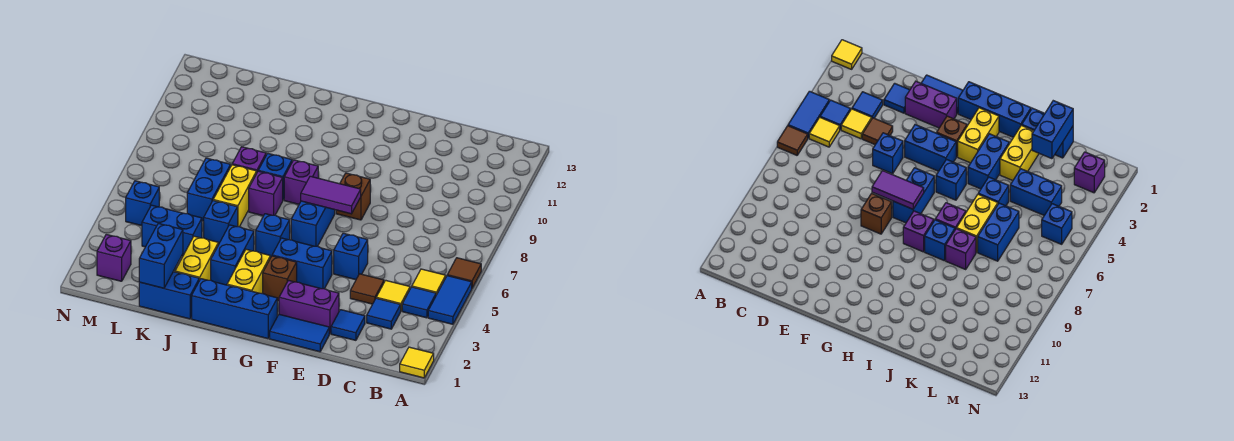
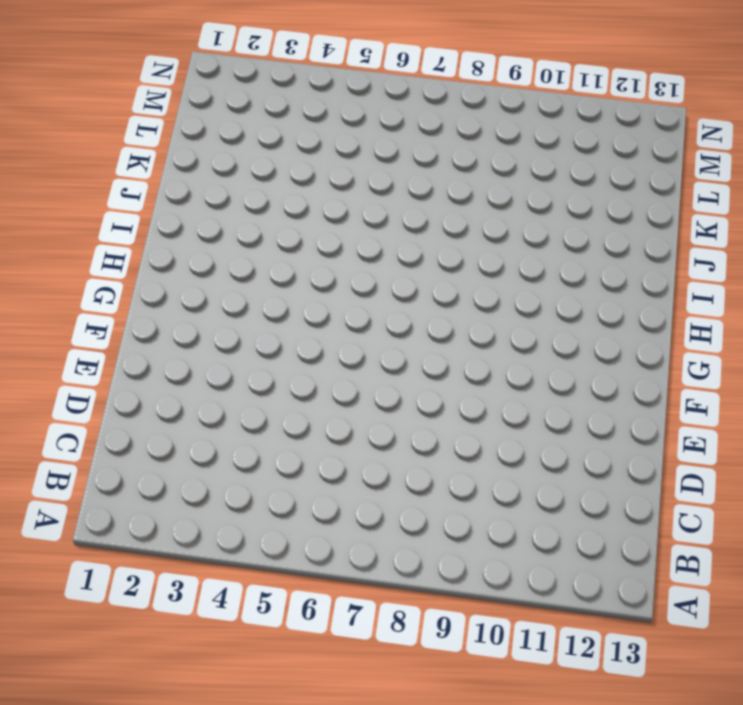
none -> yellow 1x1 tile [400,347,434,378]
none -> blue 1x2 tile [428,276,472,324]
none -> brown 1x1 tile [447,258,481,288]
none -> blue 1x1 tile [402,287,436,318]

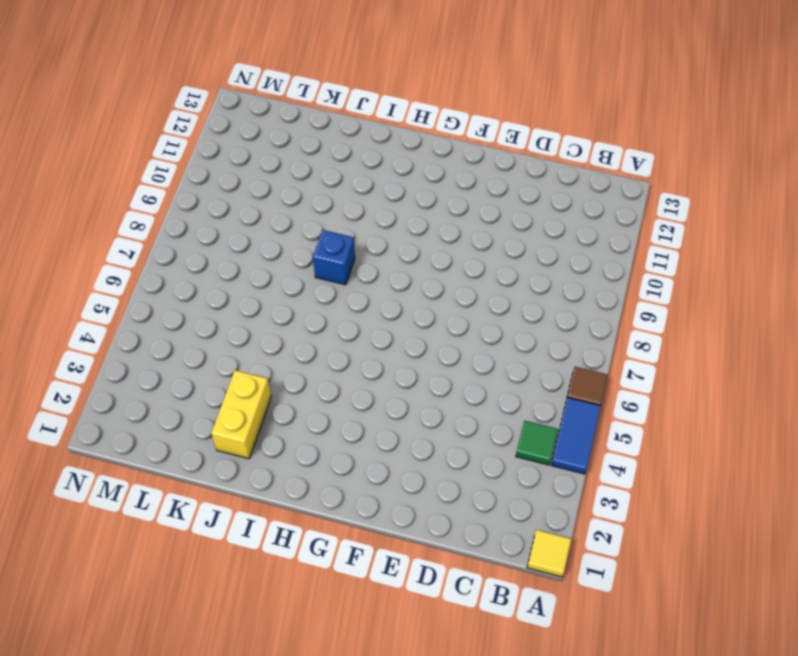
green 1x1 tile [516,421,558,465] -> blue 1x1 tile [402,287,436,318]
none -> yellow 1x1 tile [412,269,446,295]
none -> blue 1x1 tile [367,298,401,329]
none -> yellow 1x1 tile [376,280,410,311]
none -> blue 1x1 tile [331,310,365,340]

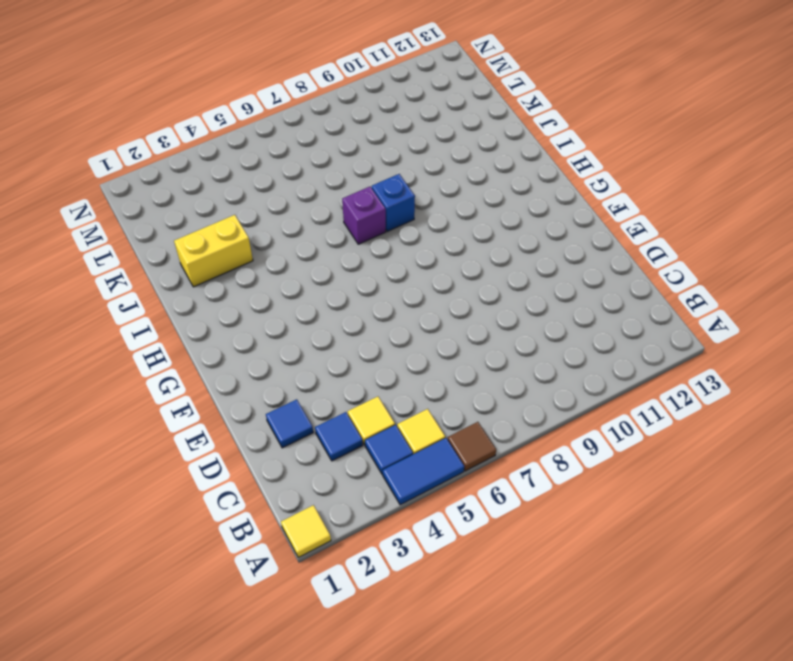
none -> brown 1x1 tile [350,274,384,304]
none -> blue 1x2 tile [270,314,329,352]
none -> purple 1x2 brick [279,280,339,334]
none -> blue 1x1 brick [334,233,368,280]

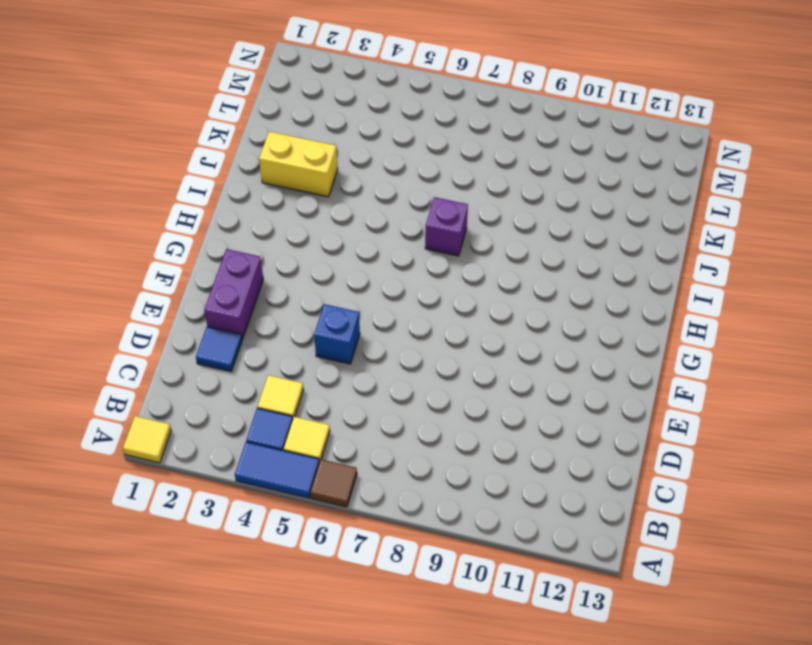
none -> blue 1x1 tile [367,298,401,329]
none -> brown 1x1 tile [350,274,384,304]
none -> blue 1x2 tile [270,314,329,352]
none -> blue 1x2 brick [272,238,332,289]

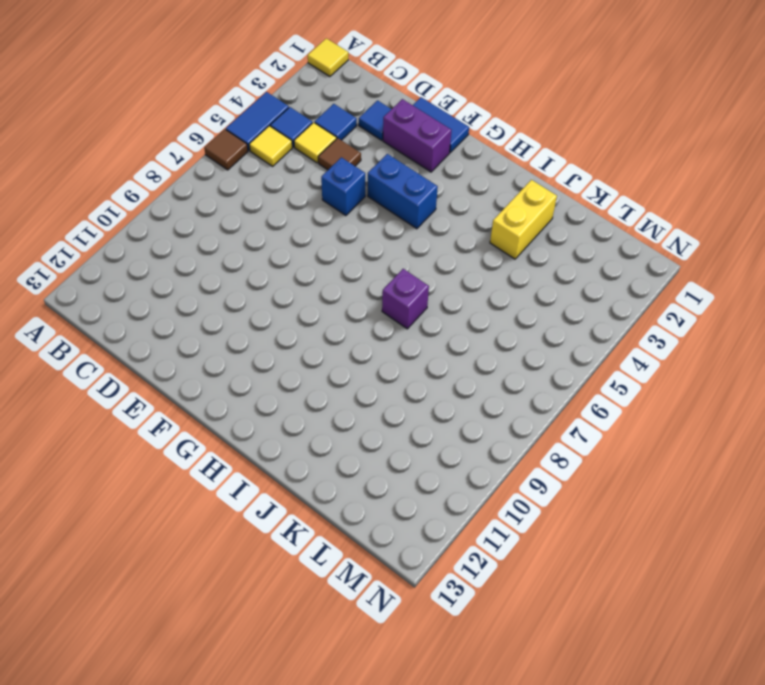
none -> brown 1x1 brick [336,173,370,220]
none -> blue 1x3 brick [192,279,277,339]
none -> brown 1x1 brick [263,256,297,301]
none -> blue 1x2 brick [291,201,335,246]

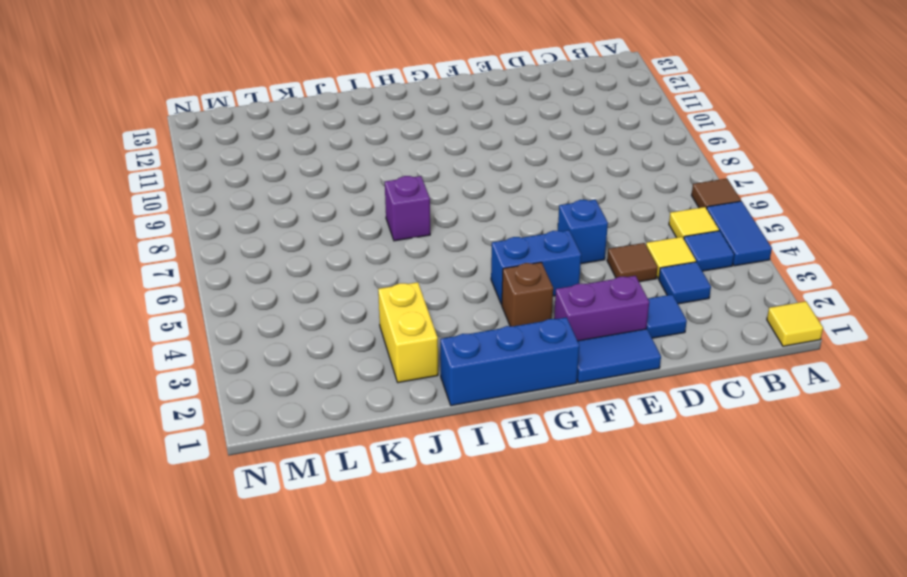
none -> brown 1x1 brick [336,173,370,220]
none -> blue 1x2 brick [291,201,335,246]
none -> yellow 1x2 brick [227,249,270,294]
none -> blue 1x1 brick [256,214,290,258]

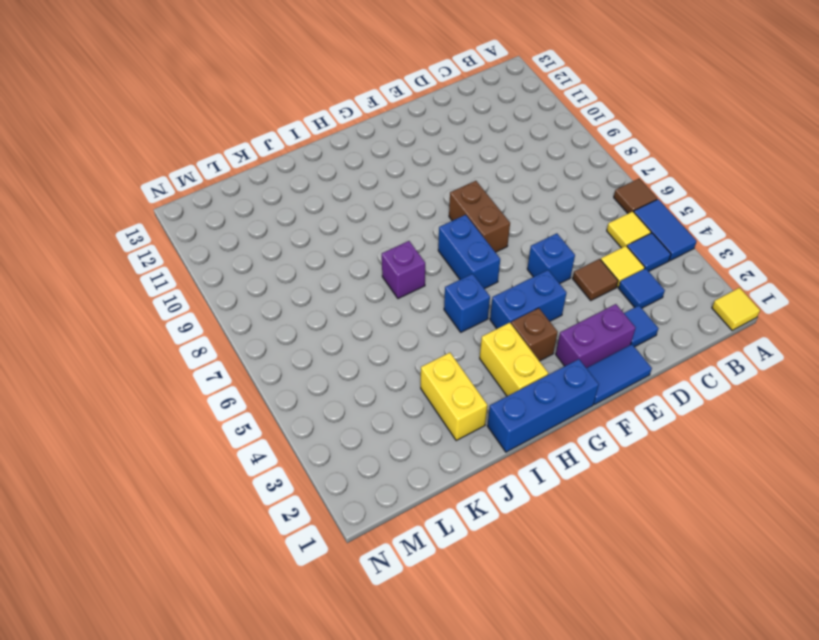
brown 1x2 brick [449,181,510,252] -> brown 1x1 brick [336,173,370,220]
none -> purple 1x1 brick [284,160,318,204]
none -> blue 1x2 brick [211,225,254,285]
none -> blue 1x1 brick [258,153,292,200]
none -> blue 1x2 brick [139,272,199,319]

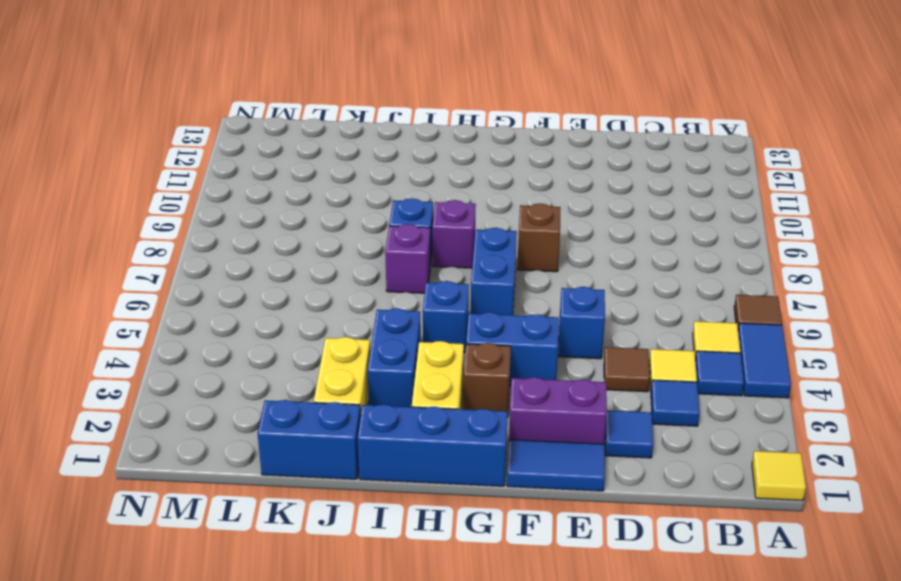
none -> blue 1x1 brick [204,201,238,245]
none -> yellow 1x2 brick [213,165,257,227]
none -> purple 1x1 brick [232,147,266,172]
none -> blue 1x2 brick [142,205,202,256]

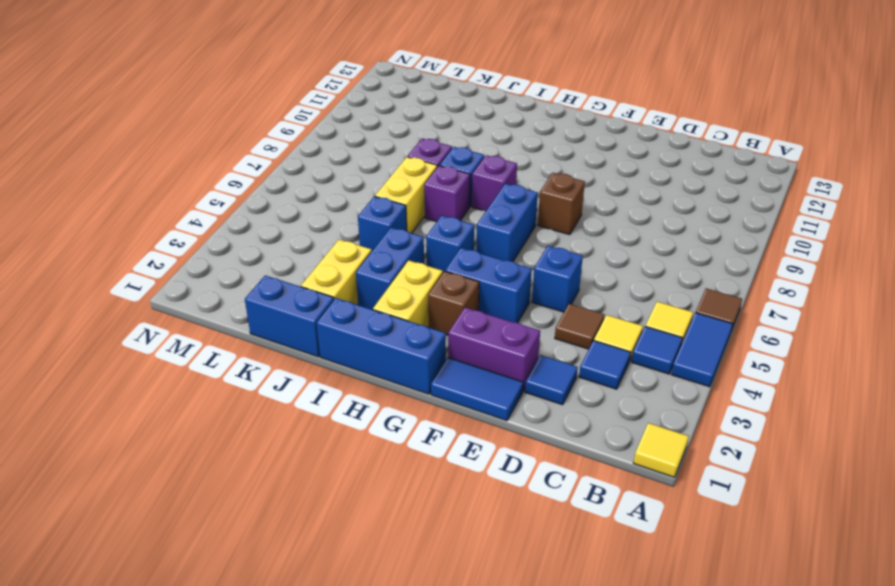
none -> blue 1x2 brick [142,205,202,256]
none -> blue 1x2 brick [187,158,231,221]
none -> purple 1x1 brick [97,234,131,281]
none -> blue 1x1 brick [126,181,159,226]

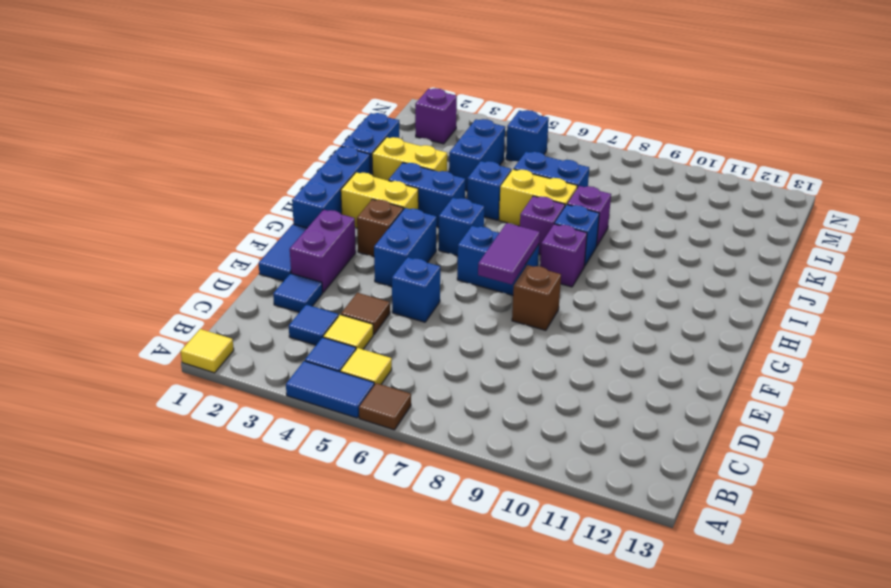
none -> blue 1x2 brick [139,223,183,288]

